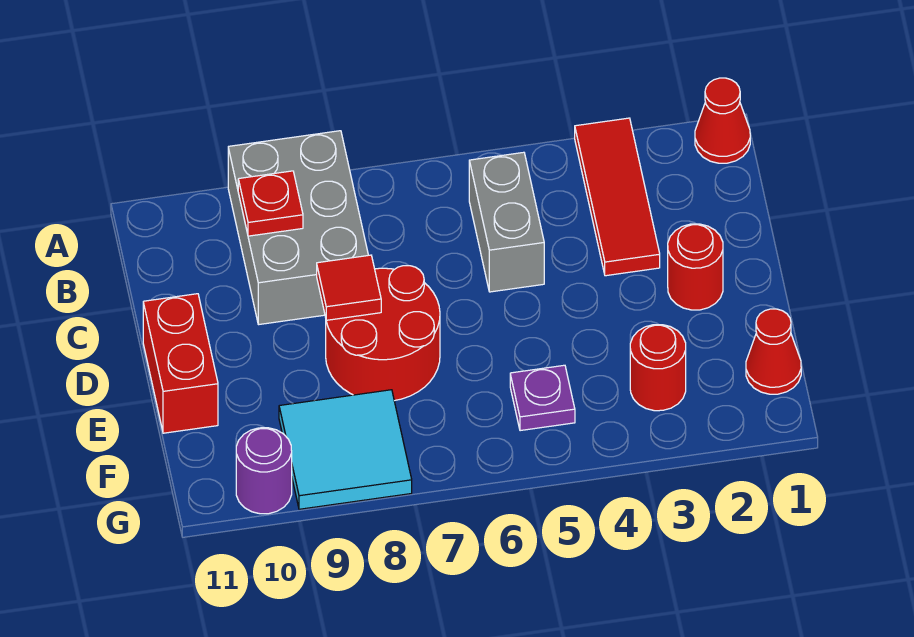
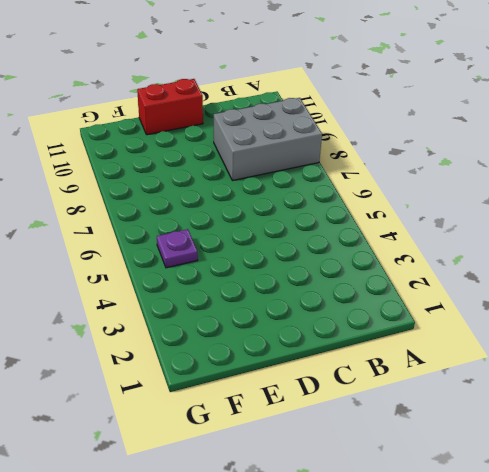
none -> red 1x1 cone [695,78,750,163]
none -> red 1x3 tile [575,118,660,276]
none -> grey 1x2 brick [469,152,544,292]

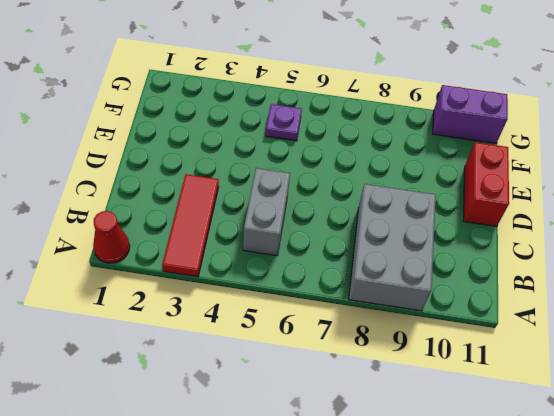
purple 1x2 brick [433,85,508,143] -> purple 1x1 round brick [236,428,292,514]
none -> red 1x1 round brick [668,224,723,310]
none -> red 2x2 round brick [326,266,440,401]
none -> red 1x1 cone [746,309,801,394]

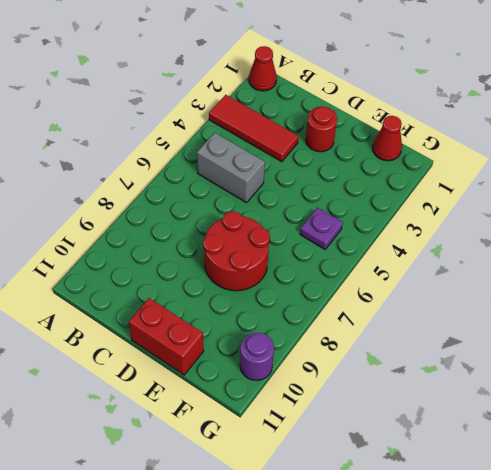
none -> grey 2x3 brick [228,131,368,325]
none -> red 1x1 round brick [630,325,686,411]
none -> cyan 2x2 tile [279,390,412,509]

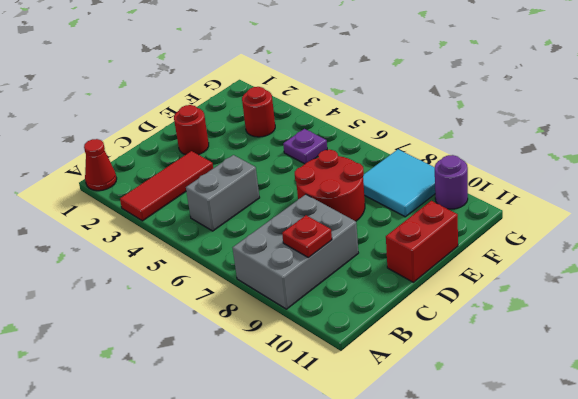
none -> red 1x1 cone [746,309,801,394]
none -> red 1x1 tile [317,255,381,320]

